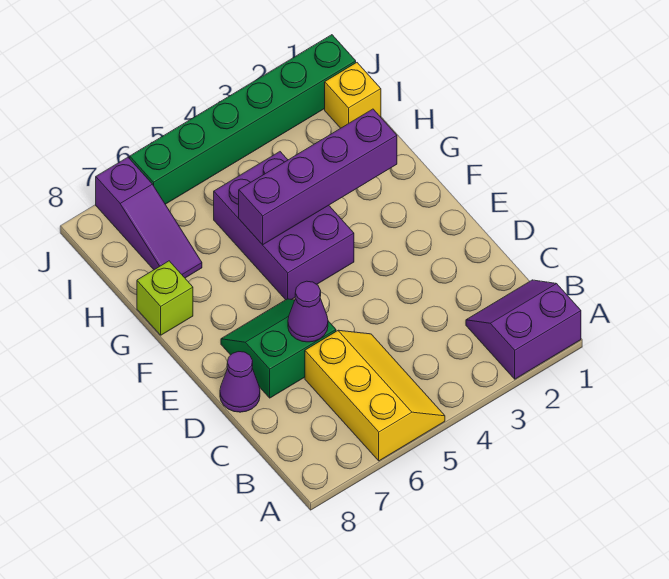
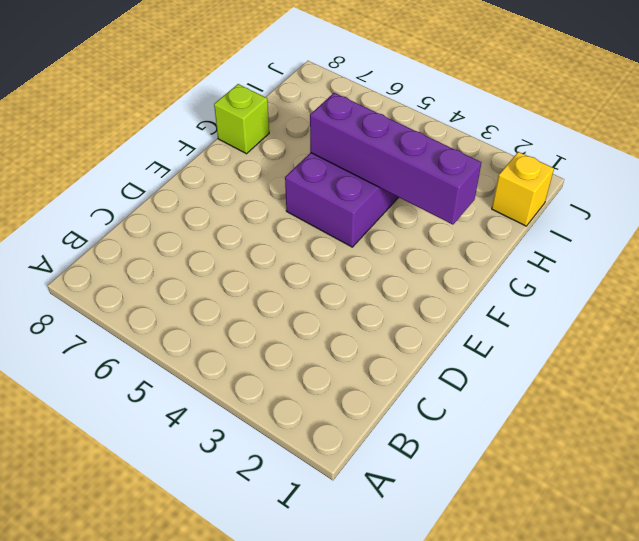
none -> purple 2x2 slope [466,280,581,379]
none -> yellow 2x3 slope [305,330,445,461]

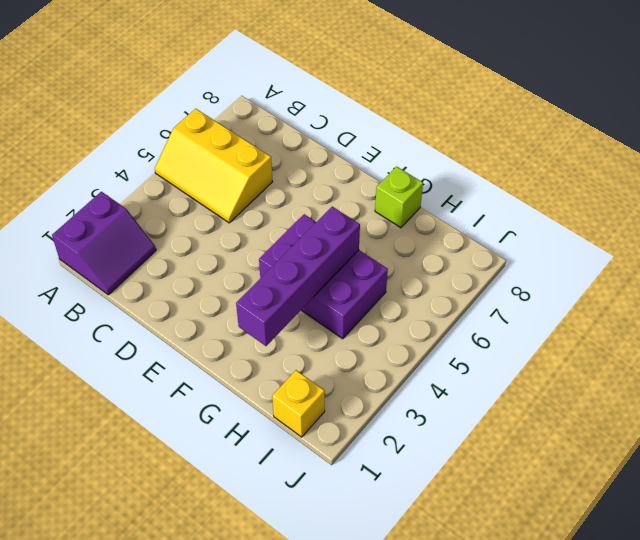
none -> green 2x2 slope [221,299,336,398]
none -> purple 1x1 cone [220,352,260,412]

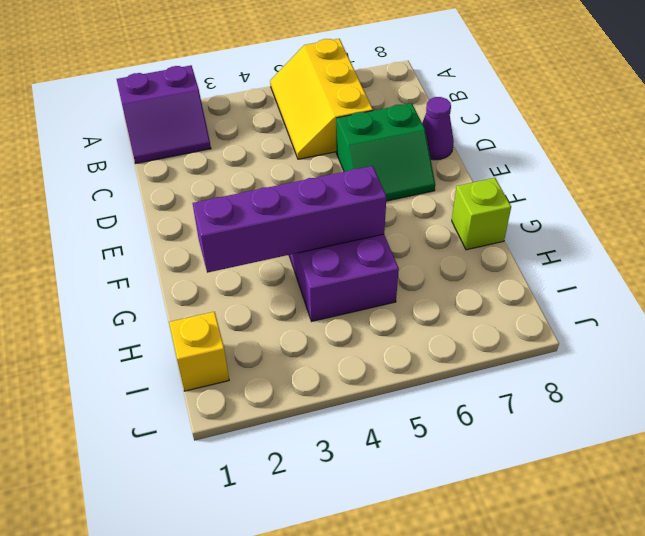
none -> purple 1x3 slope [96,157,202,278]
none -> green 1x6 brick [130,35,356,204]

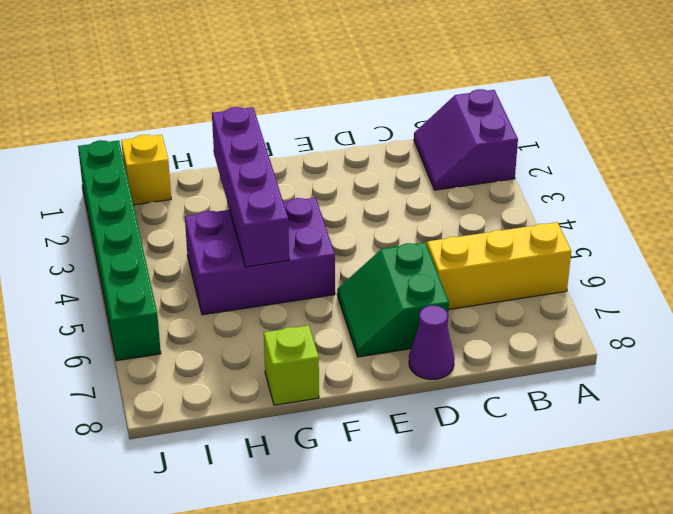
none -> purple 1x3 slope [96,157,202,278]
none -> purple 1x1 cone [288,281,328,342]

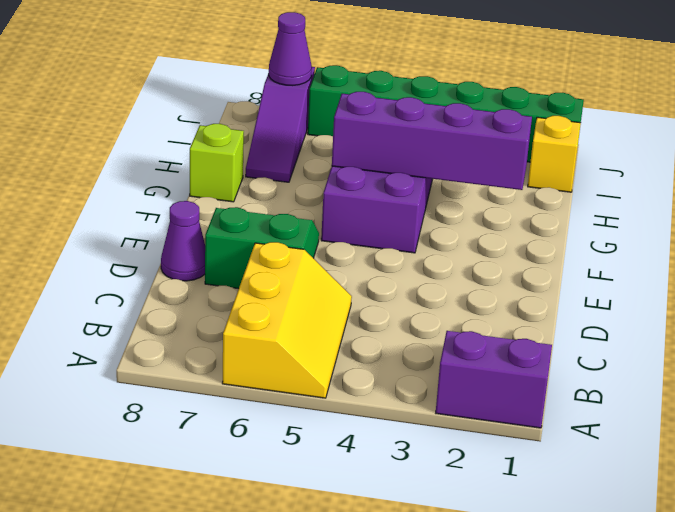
purple 1x1 cone [269,12,312,85] -> purple 1x1 cone moved to [288,281,328,342]

